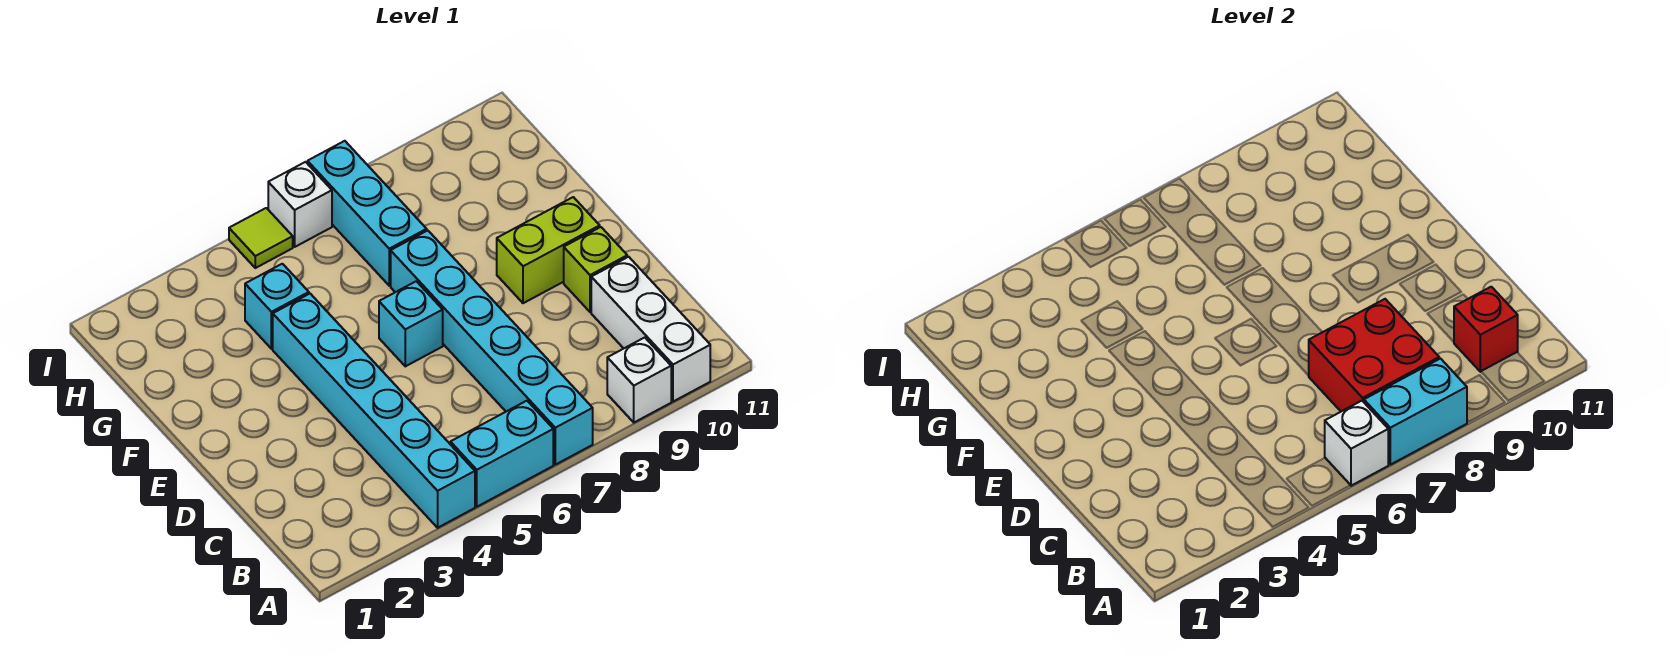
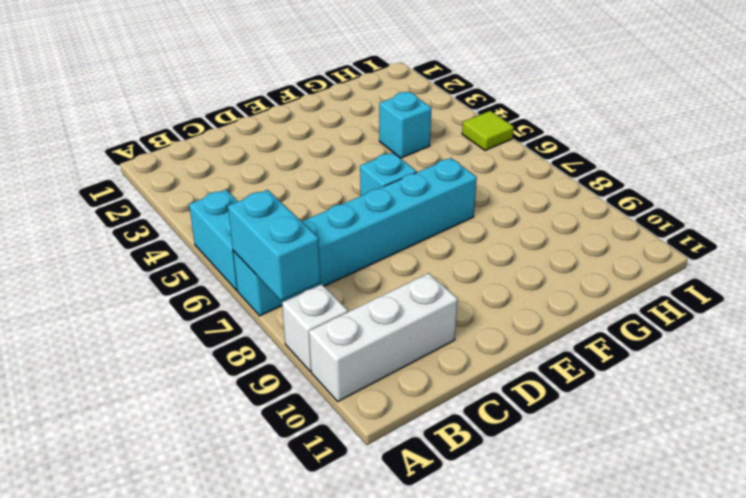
none -> cyan 1x6 brick [273,294,475,528]
none -> lime 1x1 brick [564,227,627,312]
none -> lime 1x2 brick [497,197,600,303]

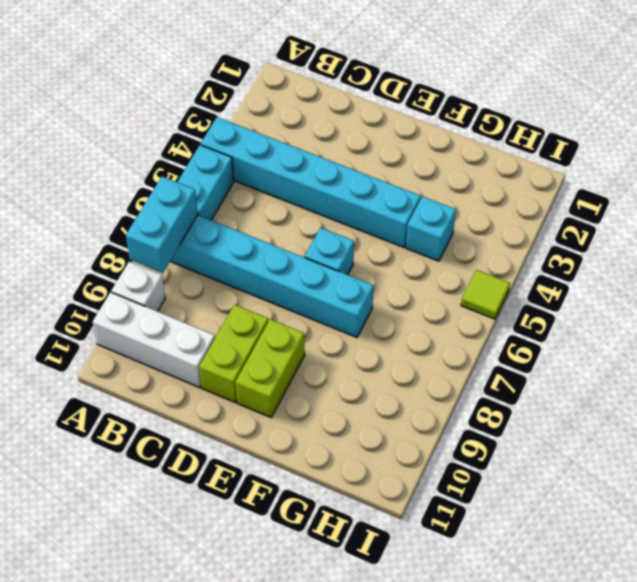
lime 1x2 brick [199,305,268,403] -> lime 1x1 brick [564,227,627,312]
none -> cyan 1x3 brick [308,141,427,286]
none -> white 1x1 brick [268,162,332,247]
none -> white 1x1 brick [1325,401,1388,486]

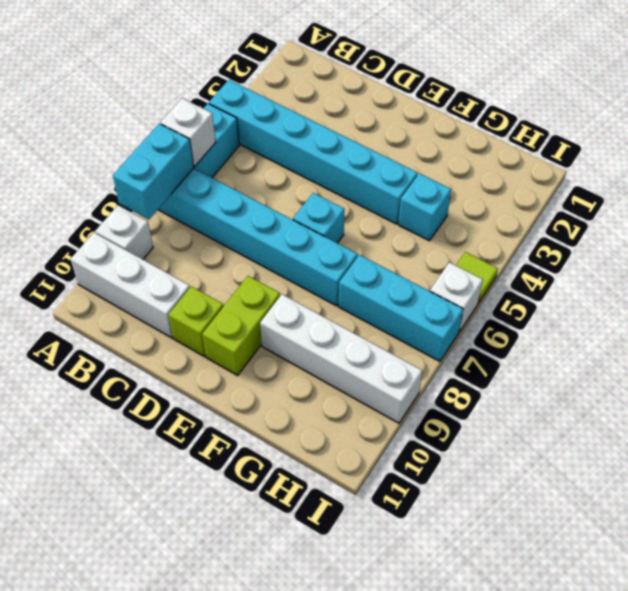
white 1x4 brick [260,294,422,423] -> none
none -> red 2x2 brick [1308,299,1439,411]
none -> red 1x1 brick [1454,287,1518,372]

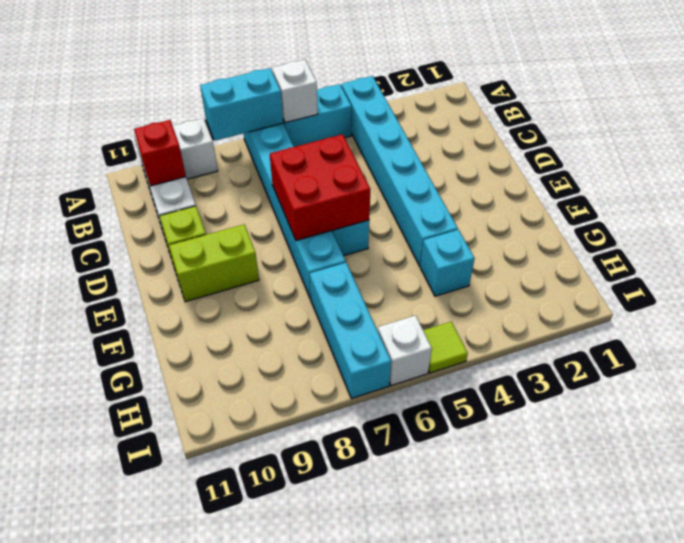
red 2x2 brick [270,134,370,241] -> red 2x2 brick moved to [1308,299,1439,411]

